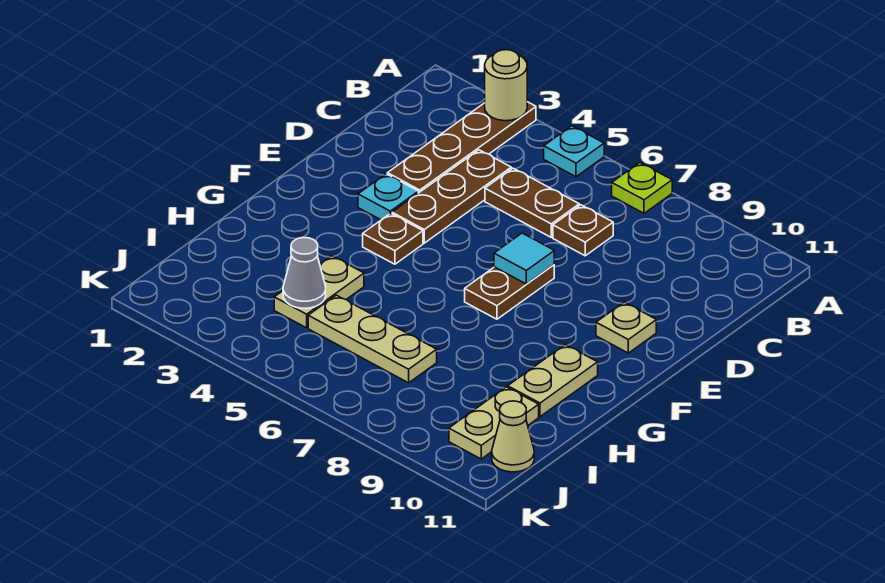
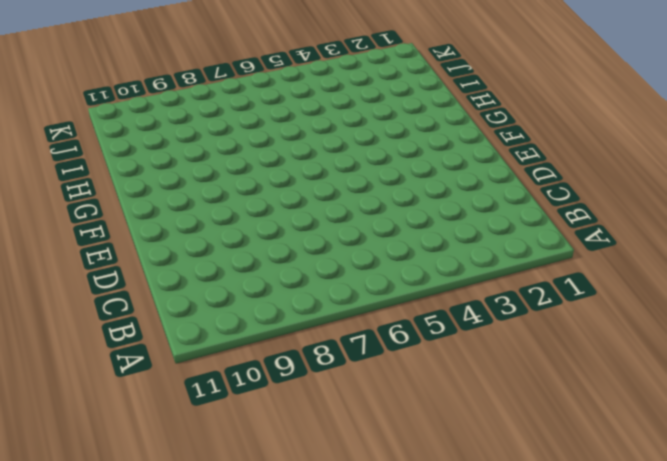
none -> brown 1x4 plate [387,102,536,193]
none -> cyan 1x1 plate [544,126,604,177]
none -> lime 1x1 plate [612,163,672,213]

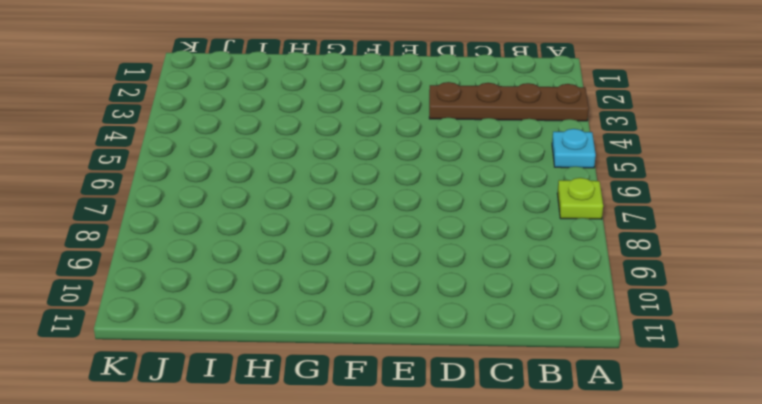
none -> brown 1x3 plate [392,150,511,243]
none -> brown 1x2 plate [485,168,579,237]
none -> brown 1x1 plate [553,205,613,256]

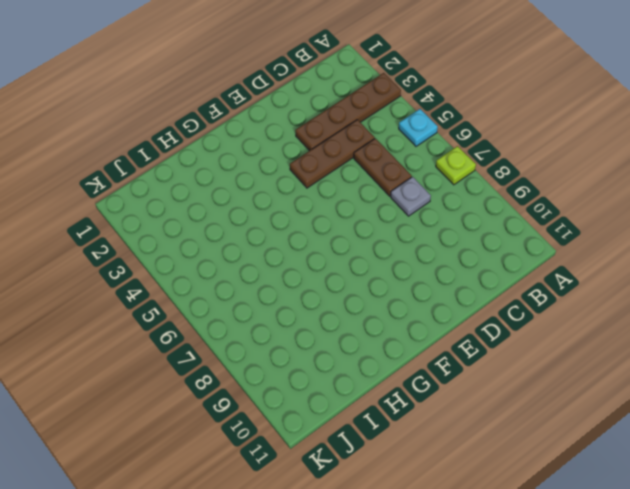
grey 1x1 plate [391,177,431,216] -> brown 1x1 plate [553,205,613,256]
none -> cyan 1x1 plate [358,174,418,220]
none -> brown 1x2 plate [465,265,554,319]
none -> tan 1x1 plate [596,302,656,353]

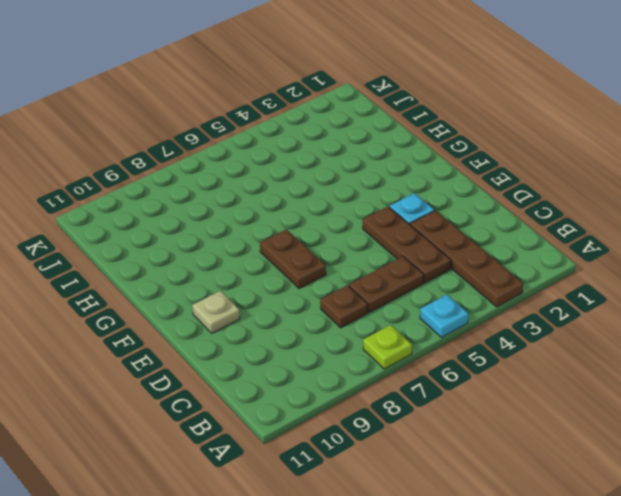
none -> brown 1x1 plate [363,213,423,264]
none -> tan 1x2 plate [508,345,598,417]
none -> tan 1x2 plate [274,256,364,328]

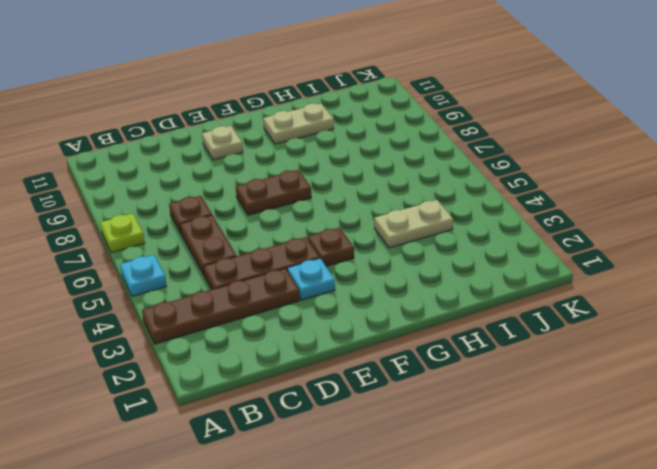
none -> tan 1x3 plate [308,295,437,383]
none -> tan 1x2 plate [449,387,539,459]
none -> tan 1x1 cone [492,401,534,472]

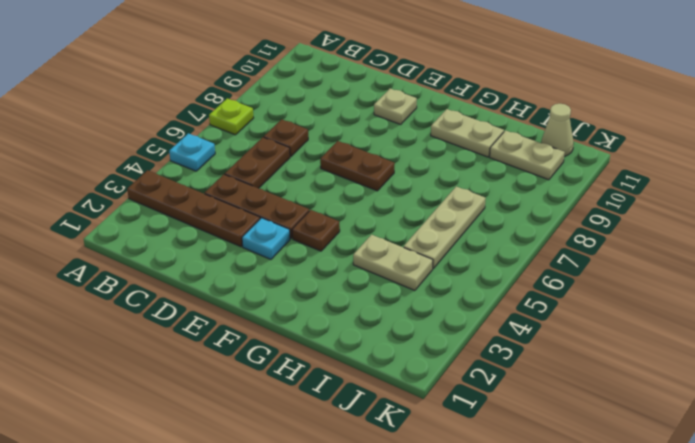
none -> tan 1x1 round brick [485,50,527,121]
none -> cyan 1x1 tile [494,233,554,284]
none -> grey 1x1 cone [283,238,326,308]

